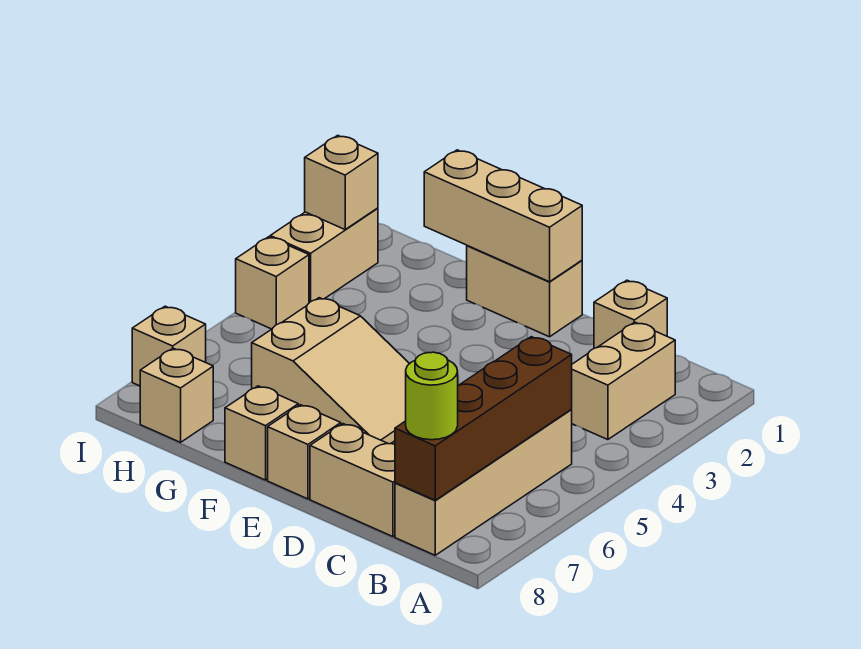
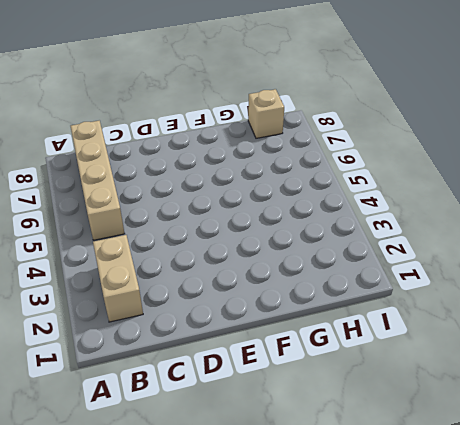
none -> tan 1x1 brick [594,280,667,348]
none -> tan 1x2 brick [310,424,395,537]
none -> tan 1x2 brick [467,246,582,337]

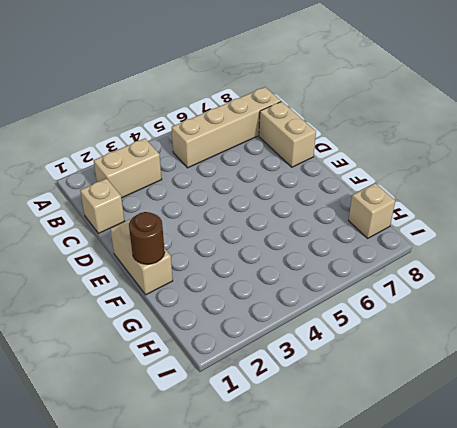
brown 1x1 round brick [129,212,165,264] -> tan 1x3 brick [424,150,582,282]
none -> tan 2x3 slope [252,298,409,444]
none -> tan 1x1 brick [268,405,341,499]
none -> tan 1x1 brick [225,386,298,480]

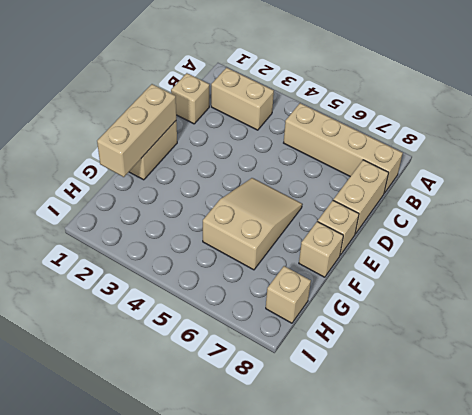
none -> tan 1x2 brick [270,208,378,303]
none -> tan 1x1 brick [236,237,309,329]
none -> tan 1x1 brick [132,306,206,386]

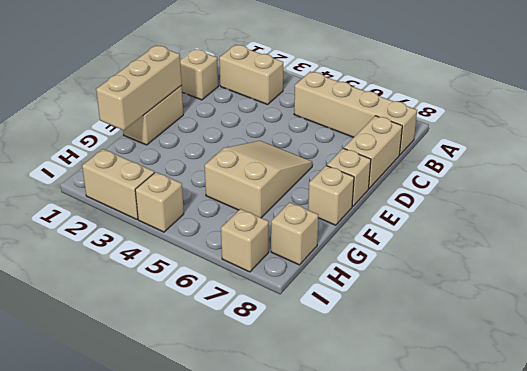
none -> brown 1x4 brick [395,337,572,500]
none -> tan 1x1 brick [305,135,378,229]
none -> lime 1x1 round brick [406,352,458,440]

